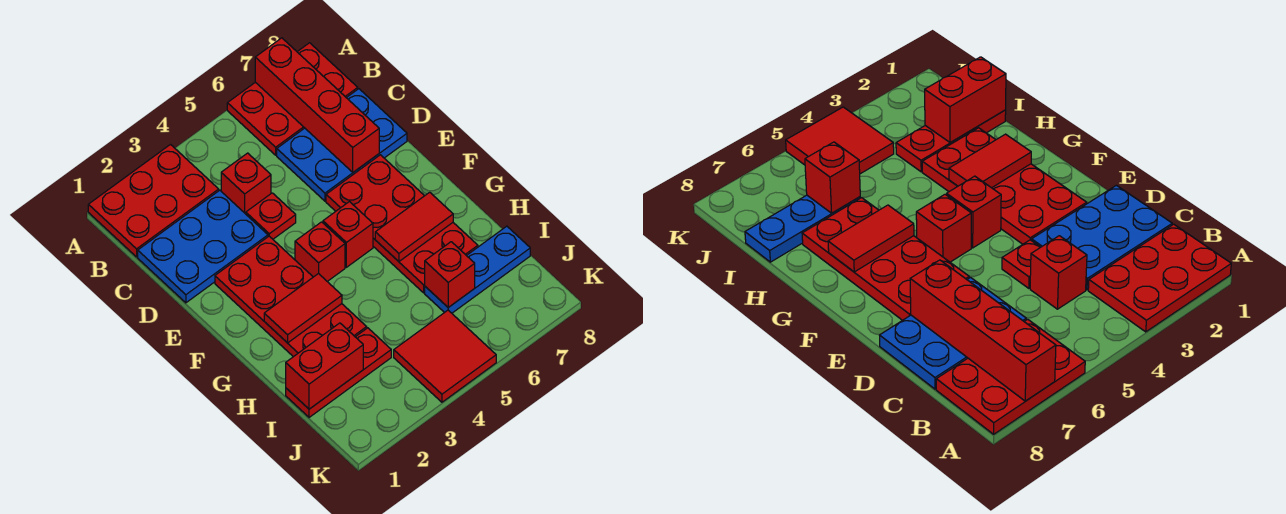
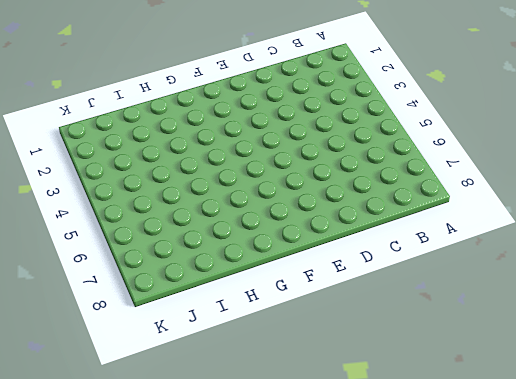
none -> red 2x3 plate [88,145,219,257]
none -> red 2x3 plate [227,43,358,155]
none -> blue 2x3 plate [138,190,268,303]

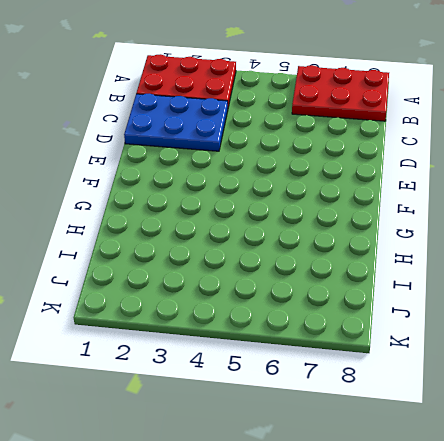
none -> red 1x1 brick [221,153,271,214]
none -> blue 2x3 plate [277,89,407,201]
none -> red 1x1 plate [246,193,296,239]

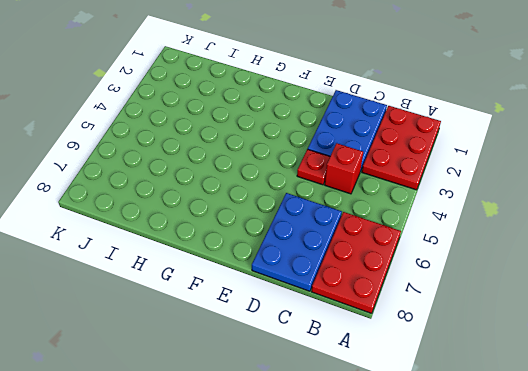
none -> red 2x4 plate [215,236,367,357]
none -> red 2x4 plate [326,155,478,293]
none -> red 1x1 brick [295,222,345,281]

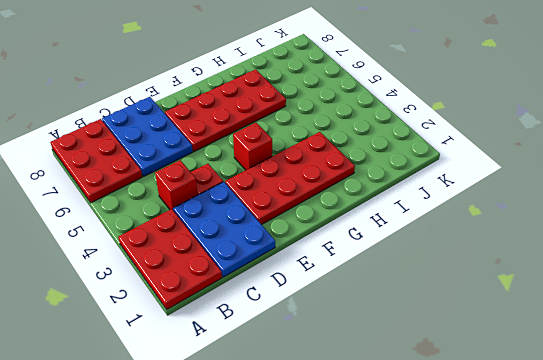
none -> red 1x1 brick [323,202,373,267]
none -> red 1x3 plate [286,328,391,417]
none -> blue 1x3 plate [425,226,530,313]

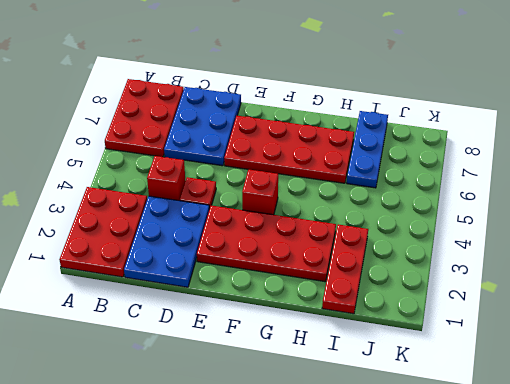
none -> red 1x1 brick [323,202,373,267]
none -> red 2x2 tile [394,310,496,402]
none -> red 1x4 brick [255,38,379,172]

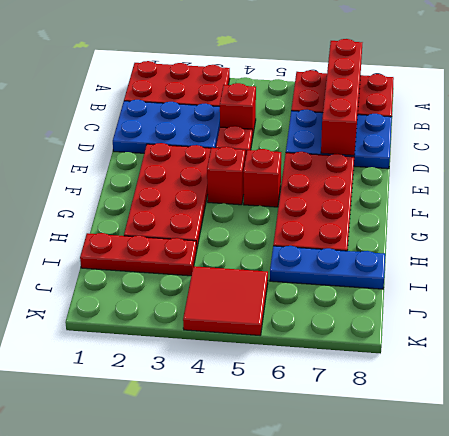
none -> red 1x2 tile [264,273,342,343]
none -> red 1x2 tile [375,192,453,261]
none -> red 1x2 brick [286,323,363,409]

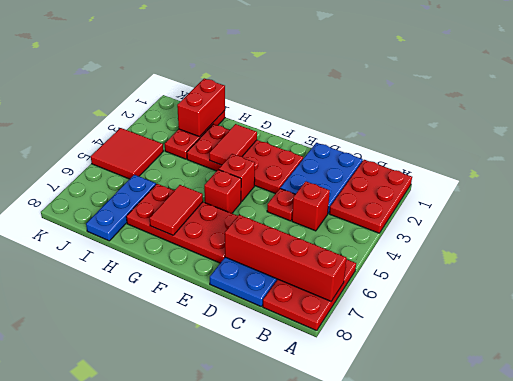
none -> red 1x1 brick [425,242,475,307]

